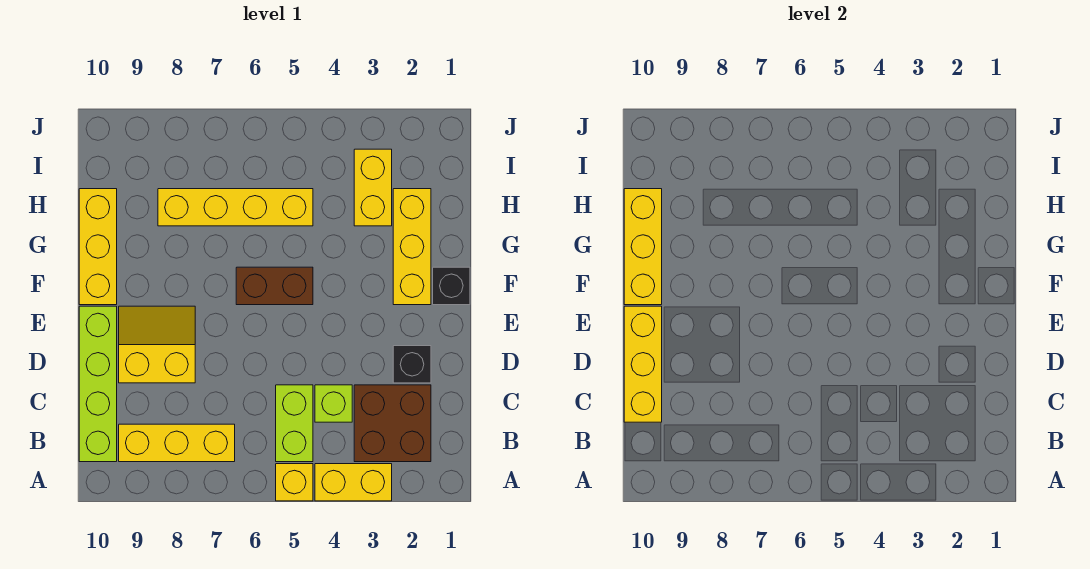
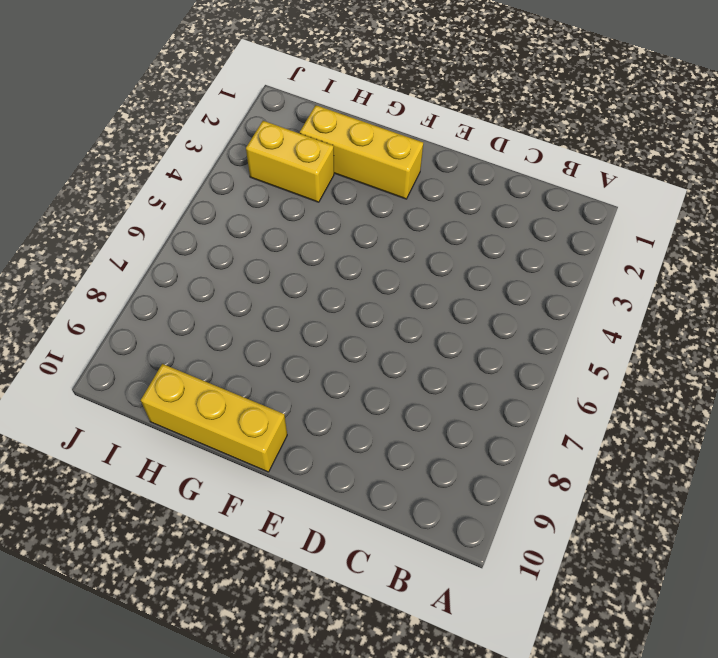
none -> yellow 1x2 brick [315,464,392,501]
none -> yellow 1x1 brick [276,464,313,501]
none -> brown 2x2 brick [354,385,431,462]

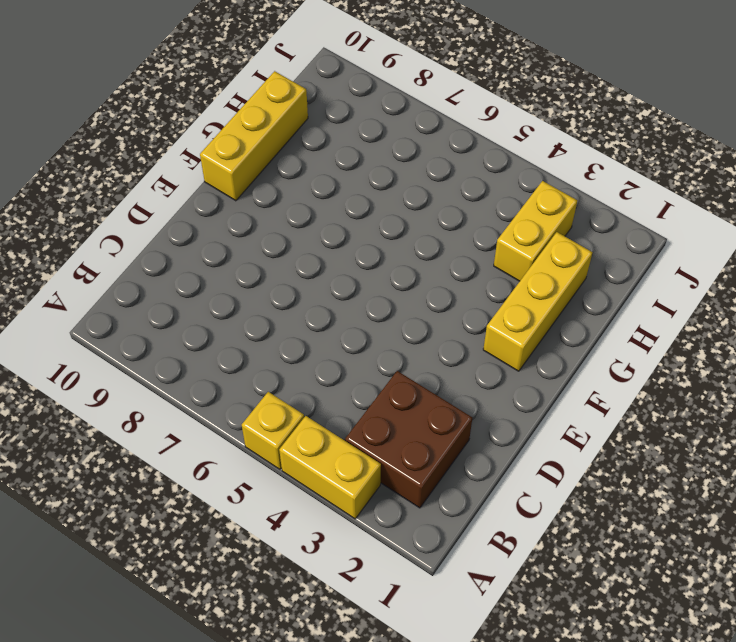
none -> lime 1x2 brick [276,385,313,462]
none -> yellow 1x3 brick [119,424,235,462]
none -> lime 1x4 brick [79,306,117,462]

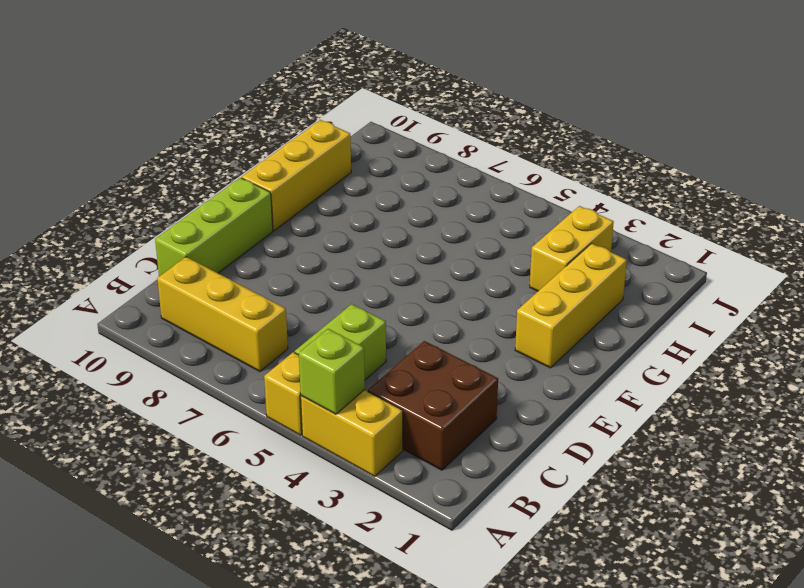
lime 1x1 brick [299,329,365,414] -> lime 1x1 brick moved to [315,385,352,422]
lime 1x3 brick [155,178,273,276] -> lime 1x4 brick [79,306,117,462]
none -> black 1x1 brick [393,346,431,383]
none -> yellow 2x2 slope [119,306,195,383]
none -> black 1x1 brick [433,267,470,305]

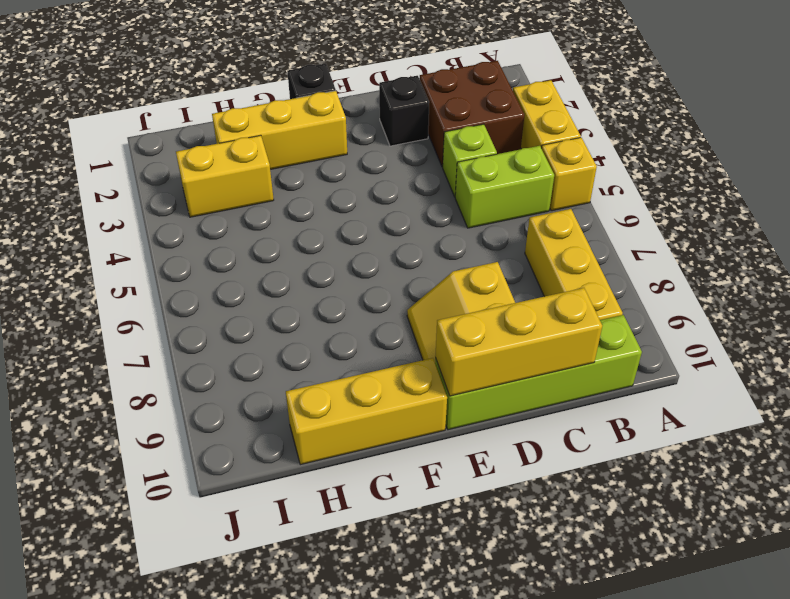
none -> brown 1x2 brick [236,267,313,305]
none -> yellow 1x4 brick [158,189,313,226]
none -> yellow 1x3 brick [624,189,662,305]

